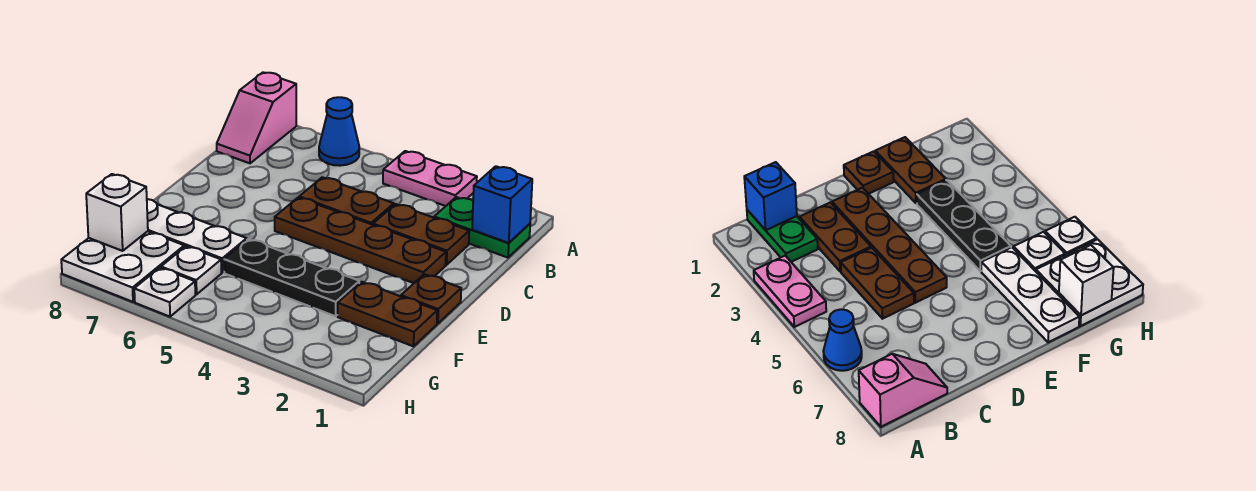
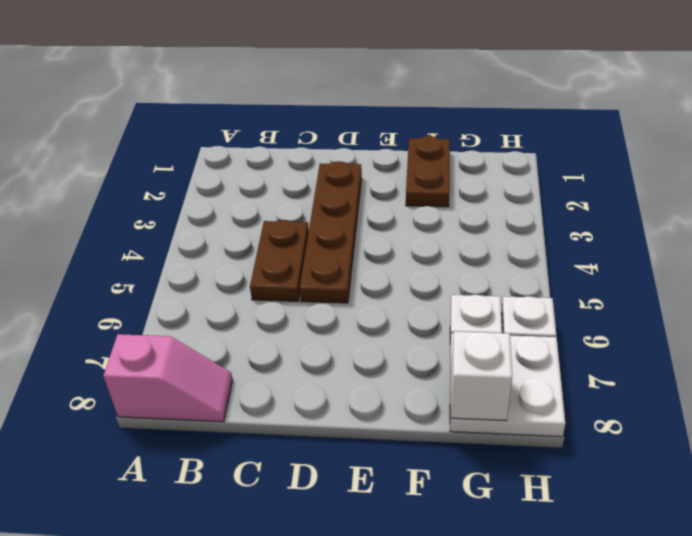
none -> pink 1x2 plate [383,151,477,206]
none -> blue 1x1 cone [319,97,359,166]
none -> green 1x2 plate [434,197,530,258]

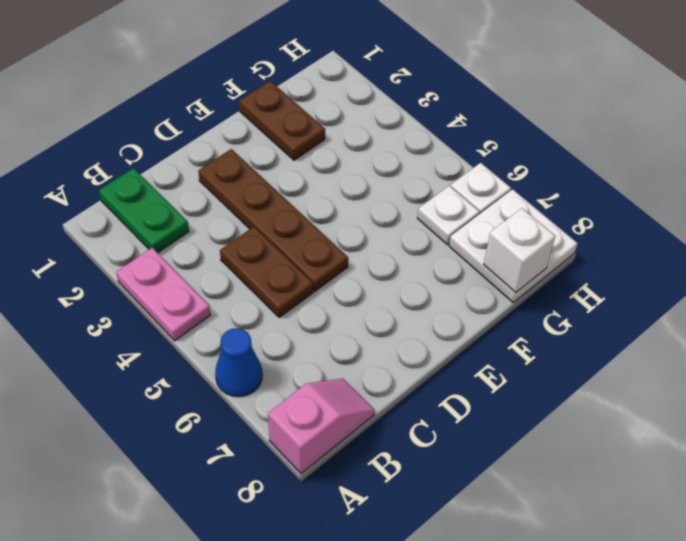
none -> brown 1x2 plate [373,204,469,265]
none -> brown 1x1 plate [401,274,461,323]
none -> black 1x3 plate [224,239,359,316]

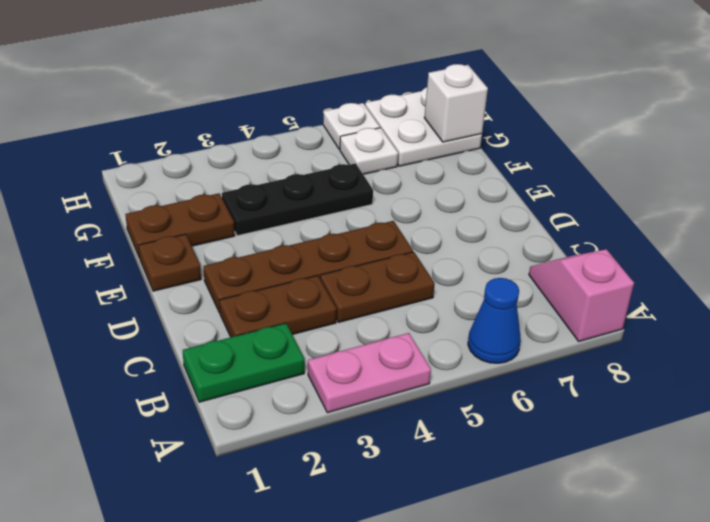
none -> white 1x3 plate [147,199,247,273]
none -> blue 1x1 brick [472,166,532,243]

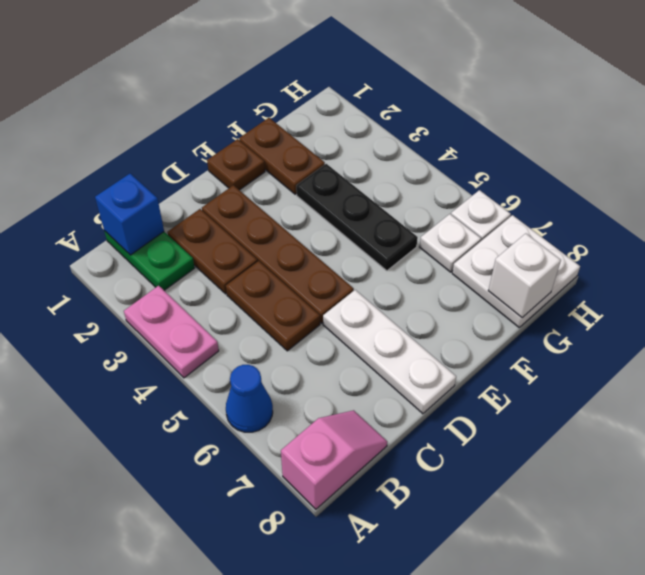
white 1x3 plate [323,290,456,414] -> white 1x3 plate moved to [147,199,247,273]

